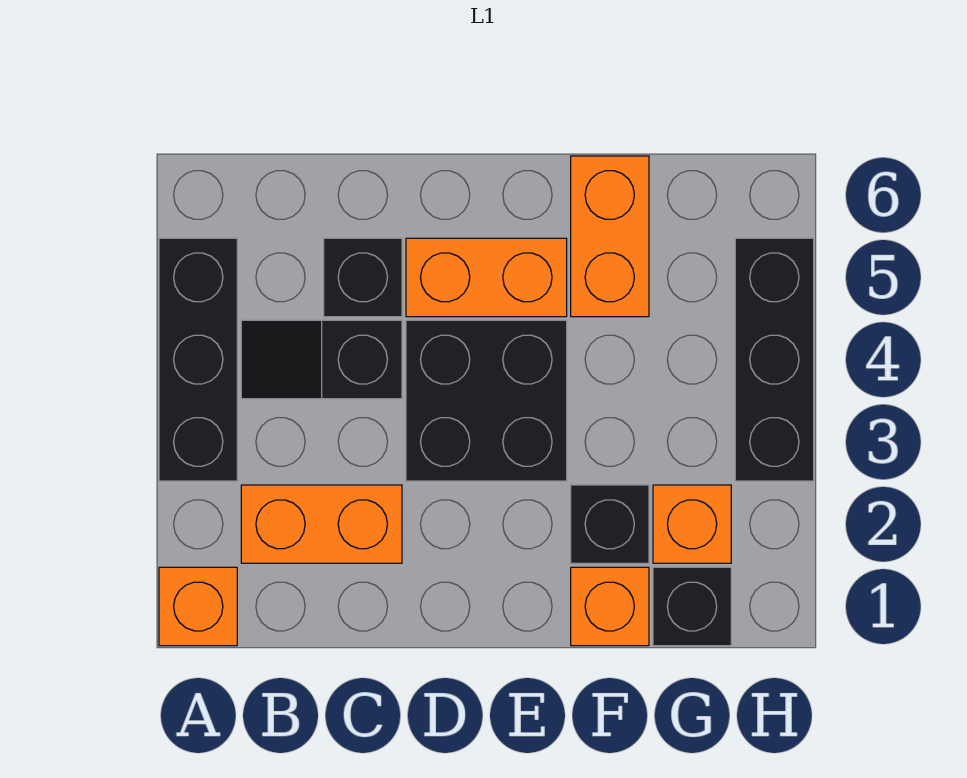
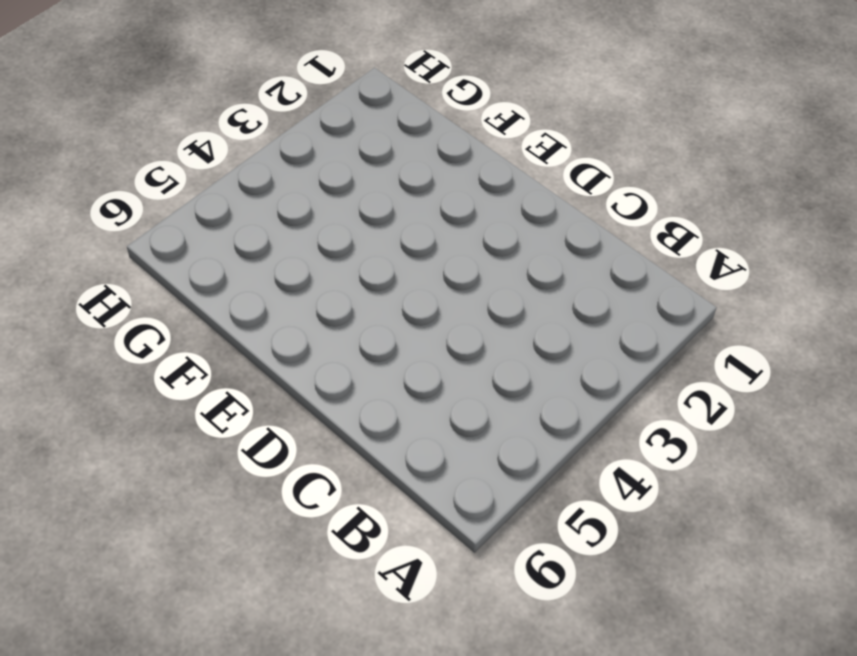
none -> orange 1x1 brick [159,567,237,646]
none -> black 1x3 brick [159,238,237,481]
none -> orange 1x2 brick [241,485,402,563]

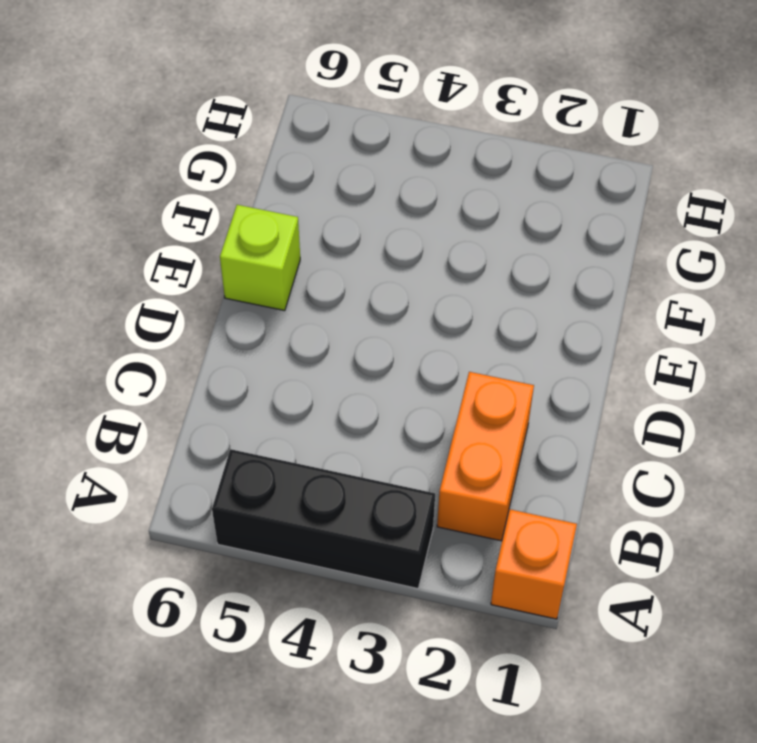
lime 1x1 brick [220,205,300,311] -> none
none -> black 1x2 slope [241,320,402,399]
none -> black 1x1 brick [324,238,402,317]
none -> black 2x2 brick [406,320,567,481]

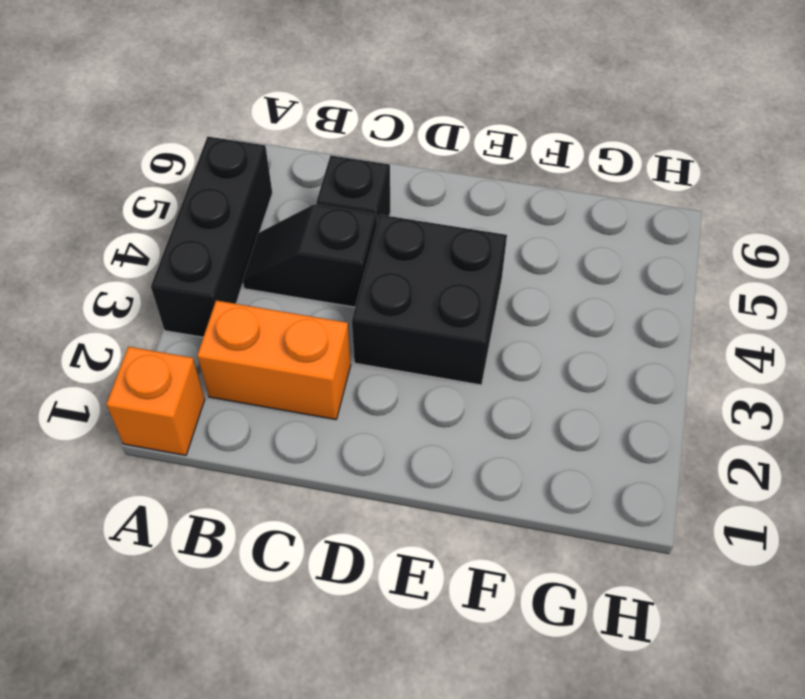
none -> orange 1x2 brick [406,238,567,317]
none -> orange 1x1 brick [571,567,649,646]
none -> black 1x1 brick [571,485,649,563]

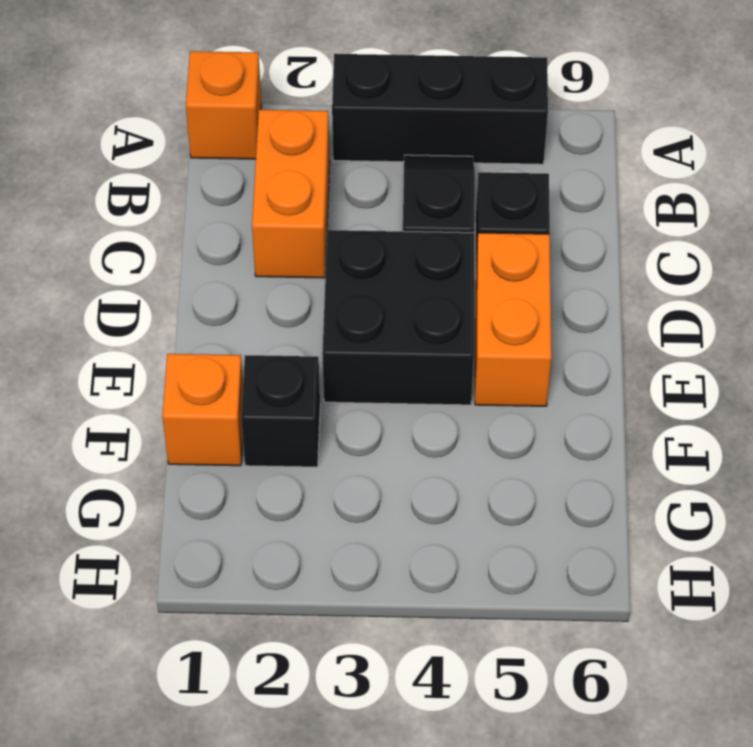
none -> orange 1x2 brick [571,156,649,317]
none -> black 1x1 brick [653,567,731,646]
none -> orange 1x1 brick [653,485,731,563]

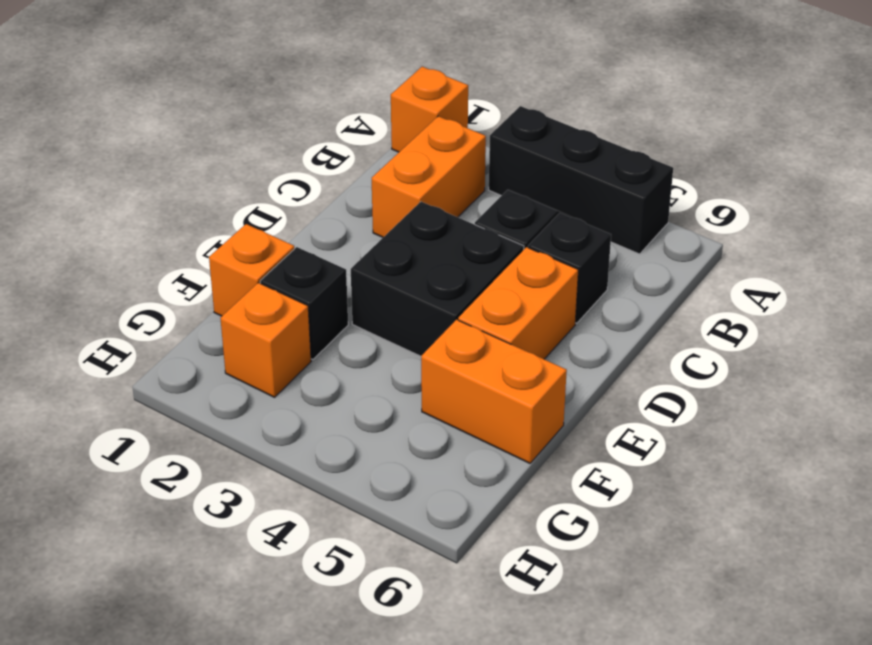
none -> black 1x1 brick [653,567,731,646]
none -> black 1x3 brick [735,238,814,481]

